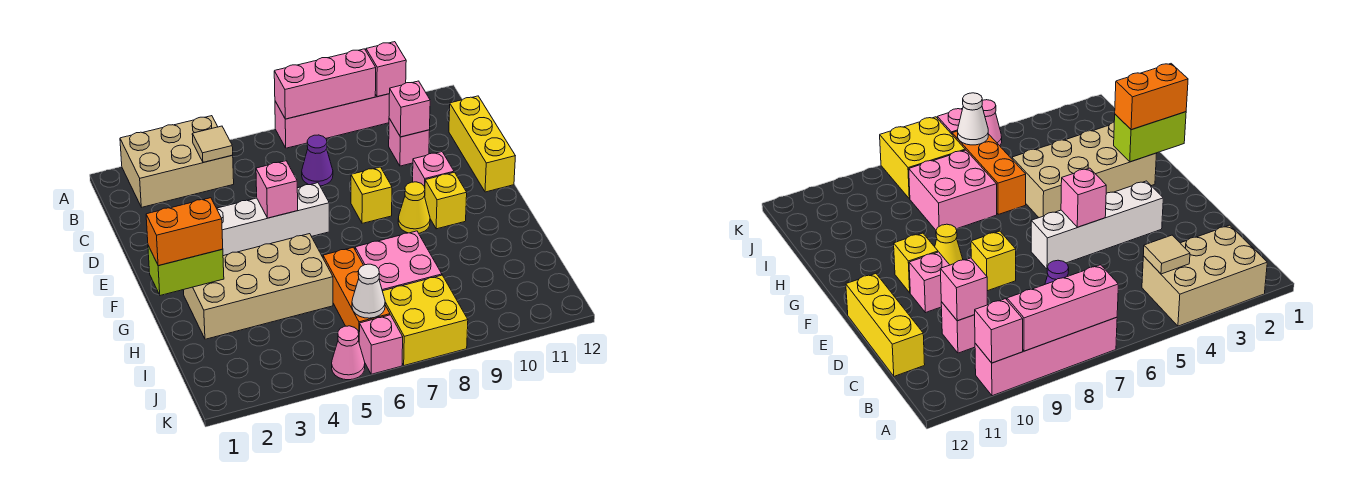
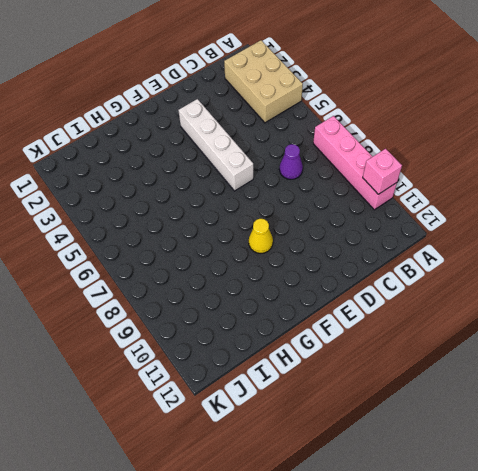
none -> pink 1x1 brick [389,118,430,166]
none -> yellow 1x3 brick [449,96,515,192]
none -> yellow 1x1 brick [351,167,392,223]

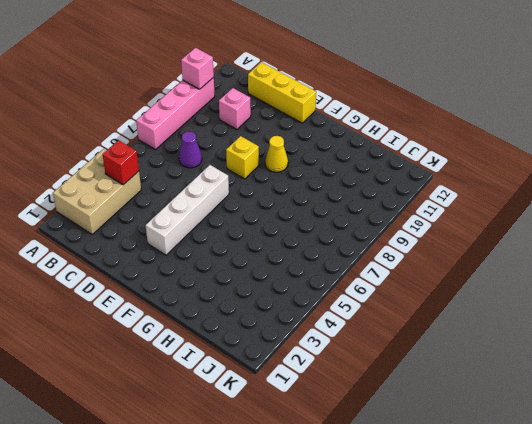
red 1x1 brick [103,140,139,185] -> tan 1x1 tile [192,126,233,162]
none -> pink 1x1 brick [413,152,454,188]
none -> yellow 1x1 brick [425,172,467,229]
none -> tan 2x4 brick [184,234,333,339]

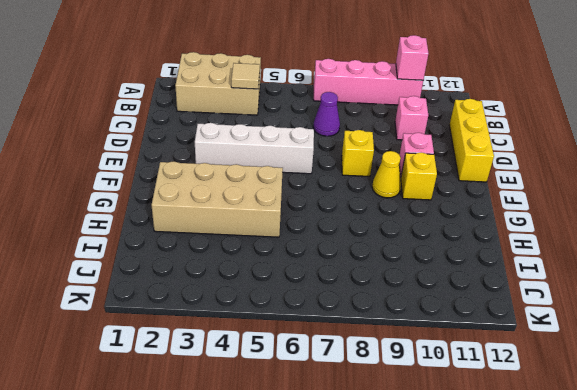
none -> orange 1x3 brick [323,247,390,341]
none -> pink 2x2 brick [355,231,442,291]
none -> yellow 2x2 brick [383,275,468,366]

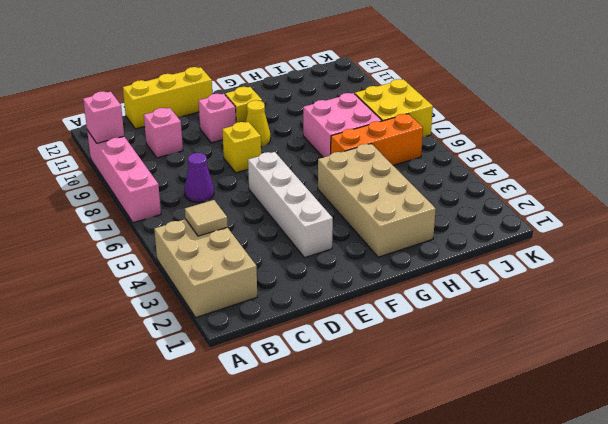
none -> pink 1x1 cone [332,326,365,380]
none -> pink 1x1 brick [359,315,403,374]
none -> pink 1x3 brick [274,49,376,119]

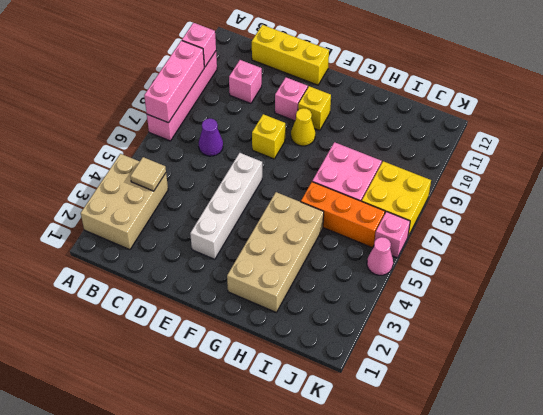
none -> pink 1x1 brick [389,81,430,137]
none -> pink 1x1 brick [256,161,298,218]
none -> lime 1x2 brick [148,246,224,295]

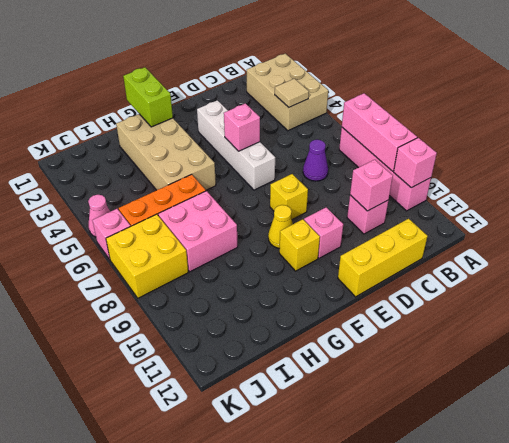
none -> white 1x1 cone [352,264,385,318]
none -> orange 1x2 brick [146,198,223,266]

